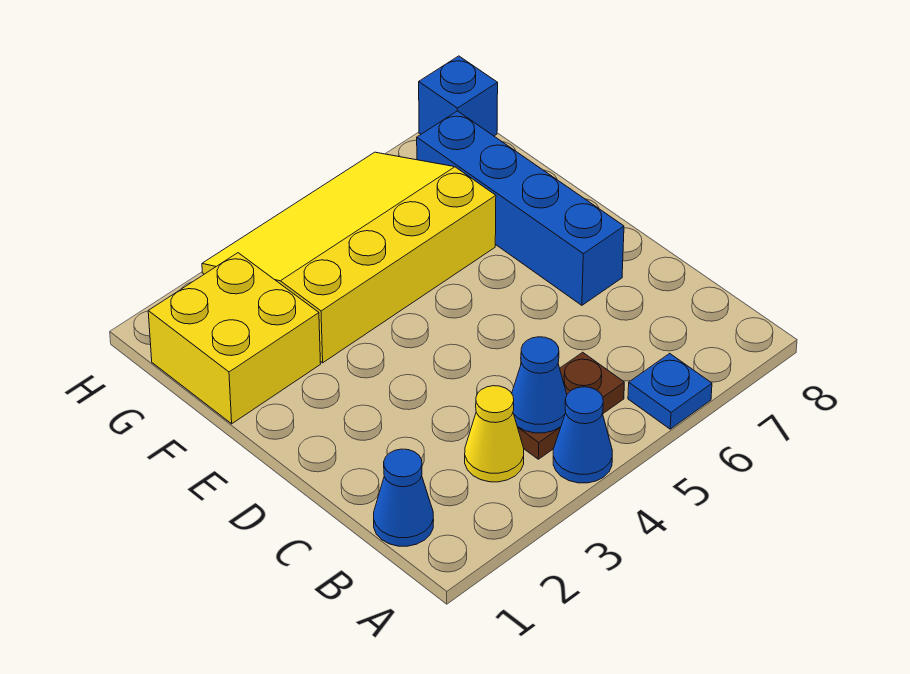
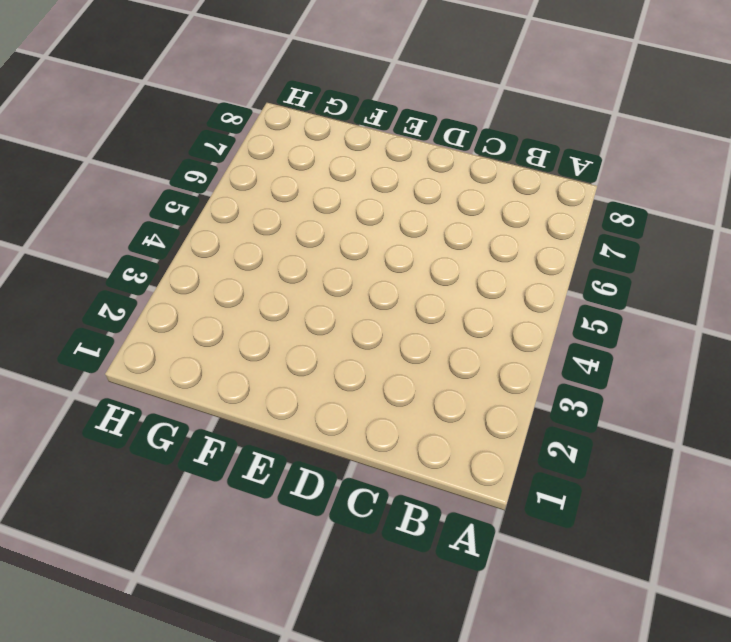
none -> blue 1x1 cone [553,387,612,483]
none -> blue 1x1 plate [628,353,712,429]

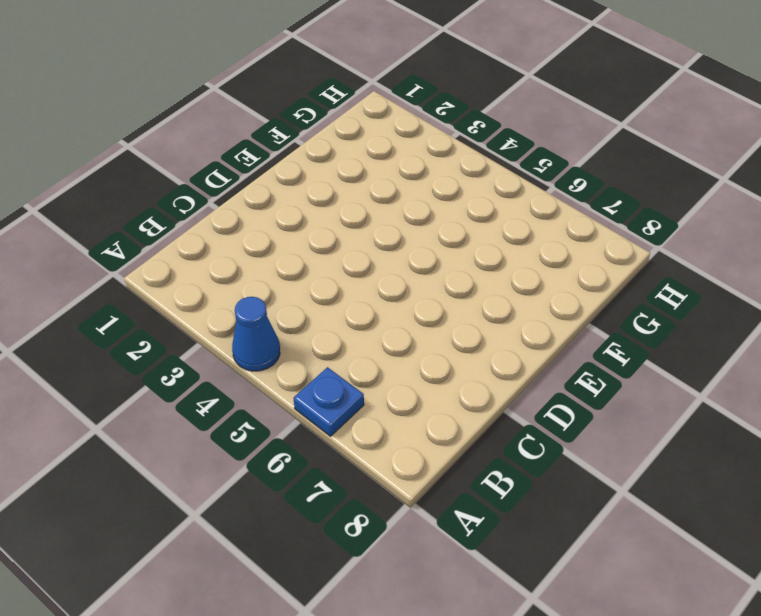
none -> blue 1x1 cone [374,449,434,546]
none -> yellow 1x1 cone [465,386,524,482]

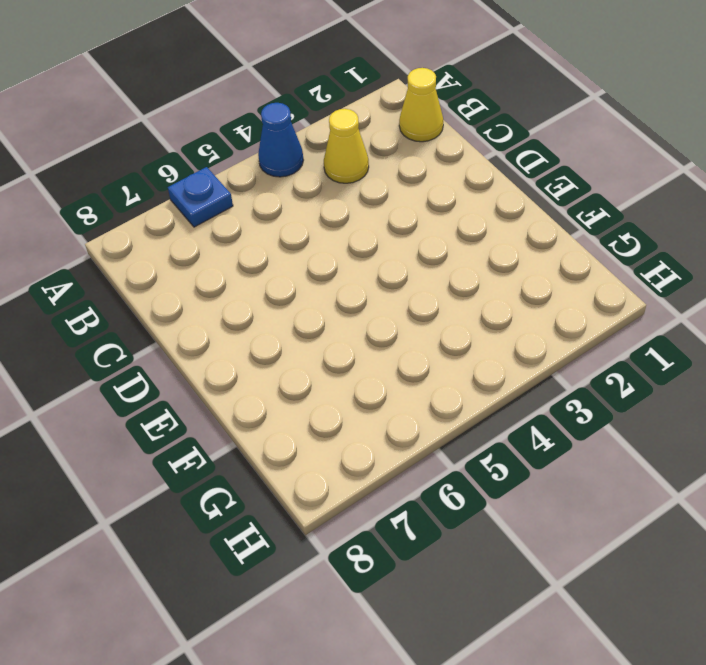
yellow 1x1 cone [399,68,443,142] -> blue 1x1 cone [374,449,434,546]
none -> brown 1x2 plate [517,352,624,459]
none -> blue 1x4 brick [417,111,624,305]

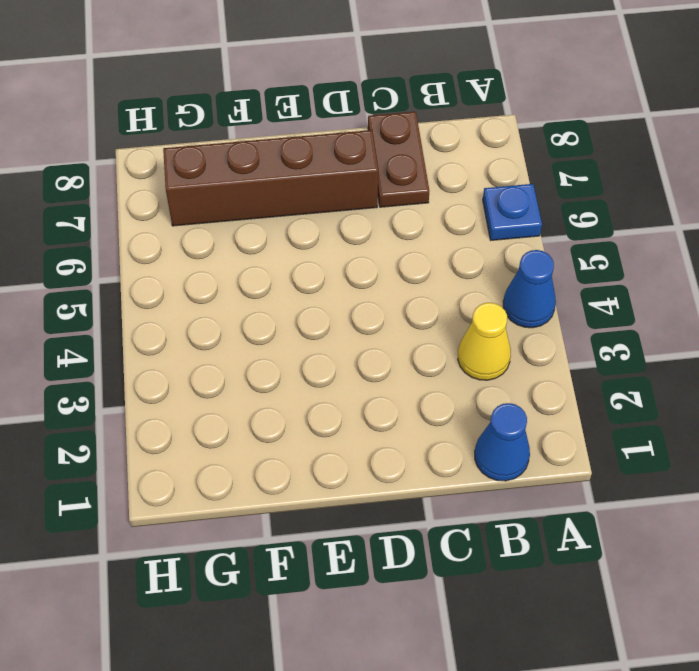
brown 1x2 plate [368,112,429,207] -> brown 1x2 plate moved to [517,352,624,459]
brown 1x4 brick [163,130,378,226] -> blue 1x4 brick [417,111,624,305]
none -> yellow 2x2 brick [148,253,321,424]
none -> yellow 3x4 slope [202,152,496,363]

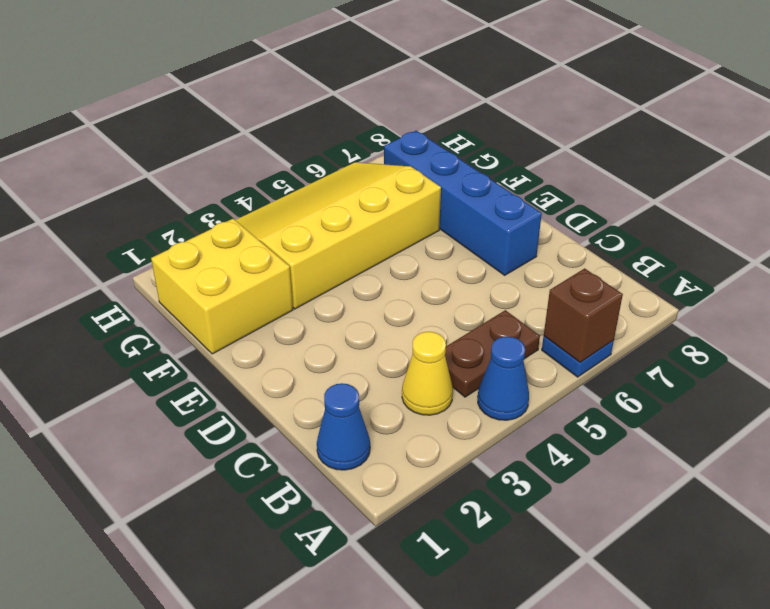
brown 1x1 brick [544,268,623,362] -> none
none -> blue 1x1 brick [419,56,498,136]
none -> blue 1x1 cone [512,337,567,433]

